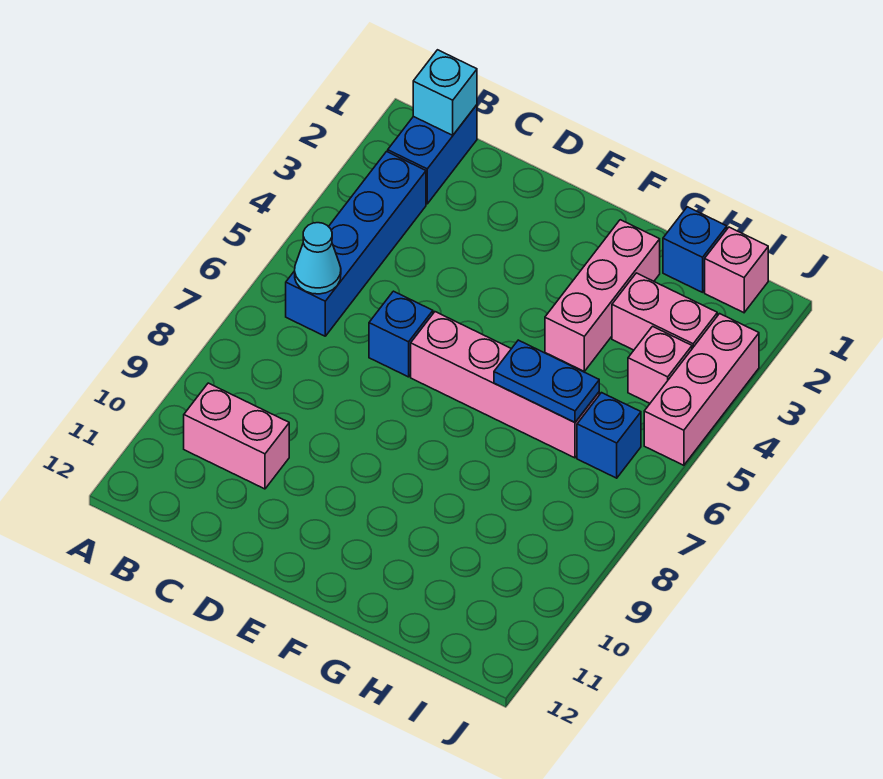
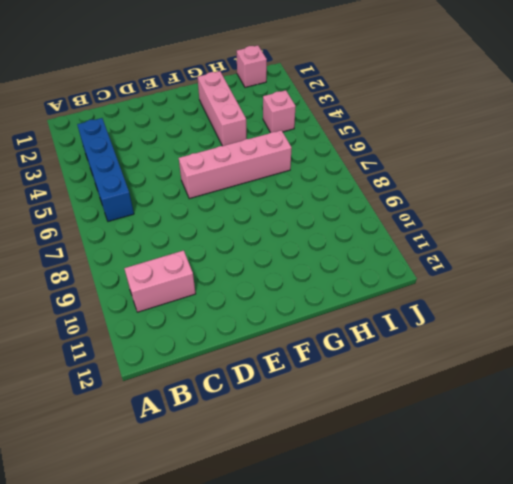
none -> blue 1x2 brick [388,105,477,204]
none -> blue 1x1 brick [369,291,433,377]
none -> blue 1x1 brick [663,207,727,292]

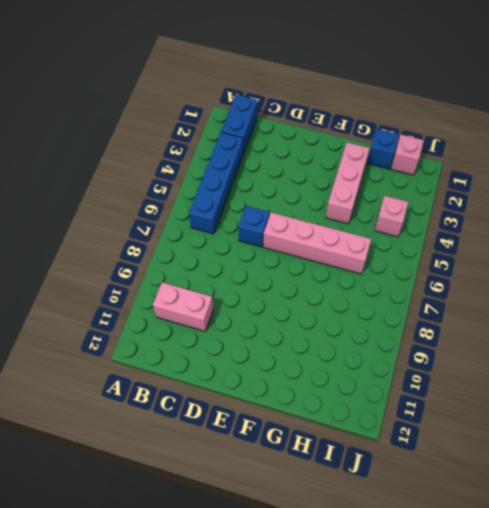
none -> pink 1x2 brick [612,273,717,350]
none -> blue 1x1 brick [577,393,641,478]
none -> pink 1x3 brick [644,314,759,465]

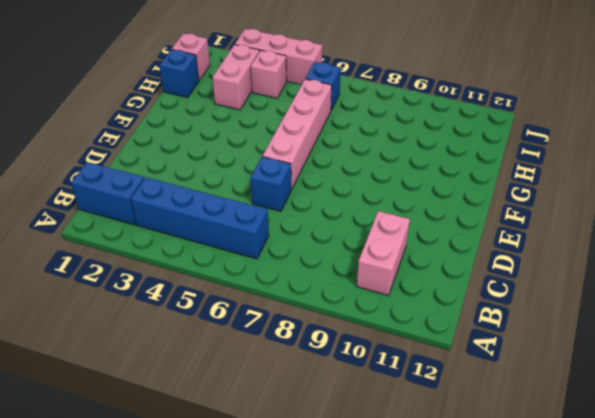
none -> pink 1x3 brick [545,220,660,371]
none -> cyan 1x1 brick [413,50,477,135]
none -> cyan 1x1 cone [295,223,341,294]

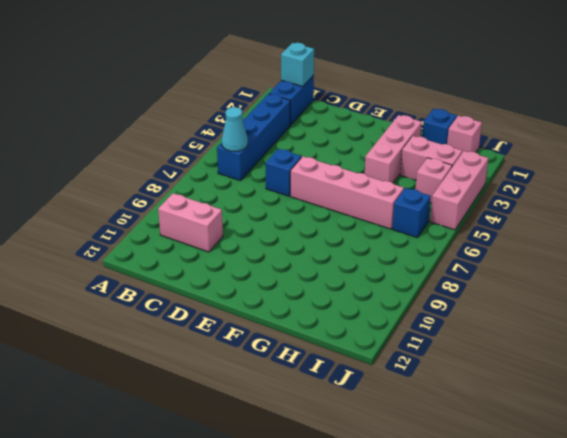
none -> blue 1x2 plate [494,340,599,422]

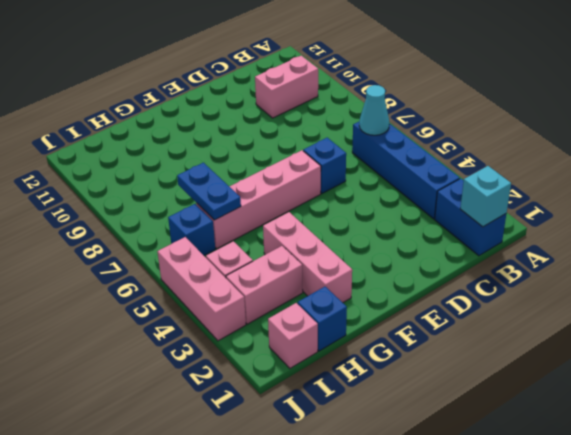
blue 1x2 plate [177,163,241,220] -> blue 1x2 plate turned to [494,340,599,422]

